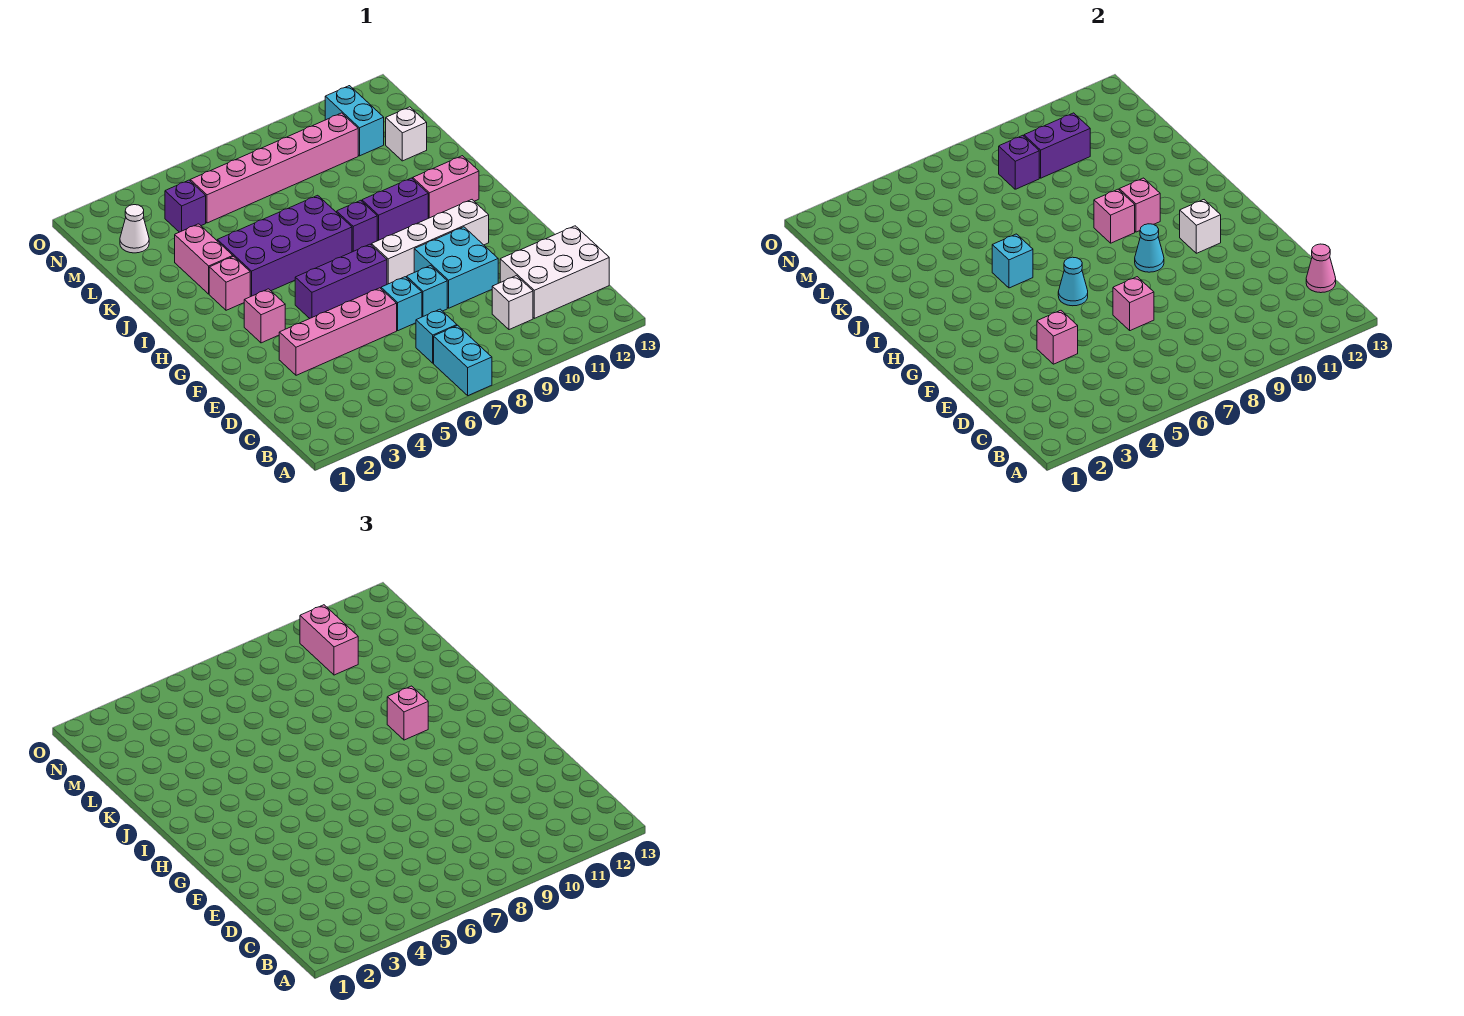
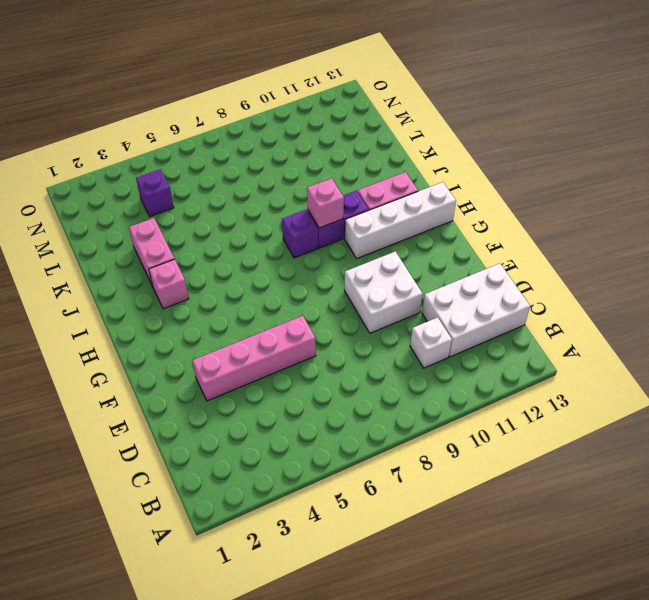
white 2x2 brick [344,251,423,333] -> cyan 2x2 brick [414,227,498,308]
white 1x4 brick [345,182,456,258] -> white 1x4 brick moved to [372,200,489,284]
none -> cyan 1x2 brick [434,325,492,396]
none -> cyan 1x1 brick [416,309,457,363]
none -> cyan 1x1 brick [381,277,422,331]
none -> cyan 1x1 brick [407,266,447,317]

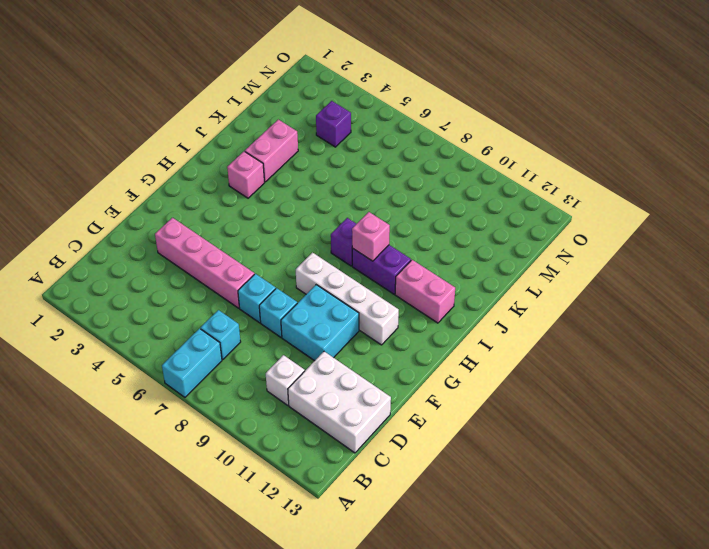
none -> pink 1x1 brick [244,289,285,343]
none -> purple 1x3 brick [295,244,387,318]
none -> purple 2x4 brick [217,195,352,297]
none -> white 1x1 brick [386,107,427,161]

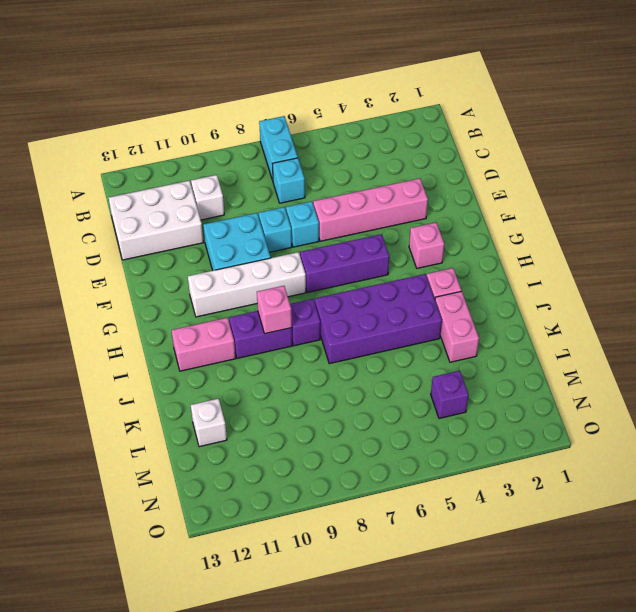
none -> white 1x1 cone [120,205,149,253]
none -> pink 1x6 brick [190,113,358,223]
none -> cyan 1x2 brick [325,86,384,156]
none -> pink 1x1 cone [1306,244,1336,293]

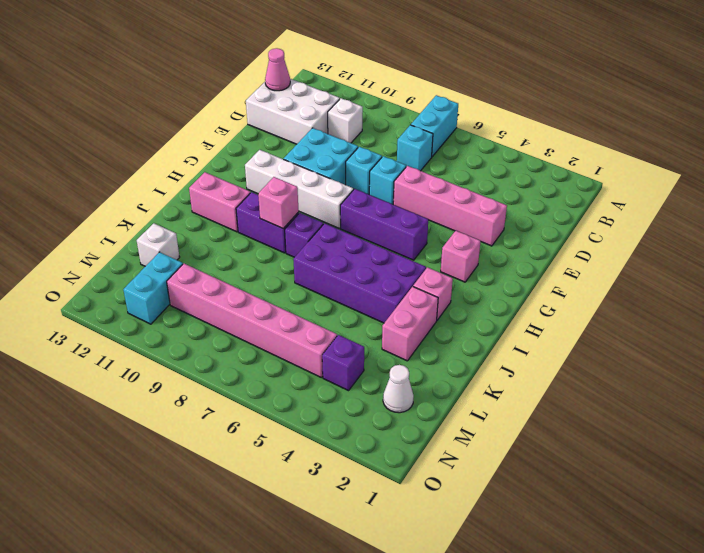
none -> pink 1x1 brick [1037,310,1078,364]
none -> pink 1x1 brick [1113,277,1154,331]
none -> cyan 1x1 cone [1058,257,1088,306]
none -> cyan 1x1 cone [1135,224,1164,272]

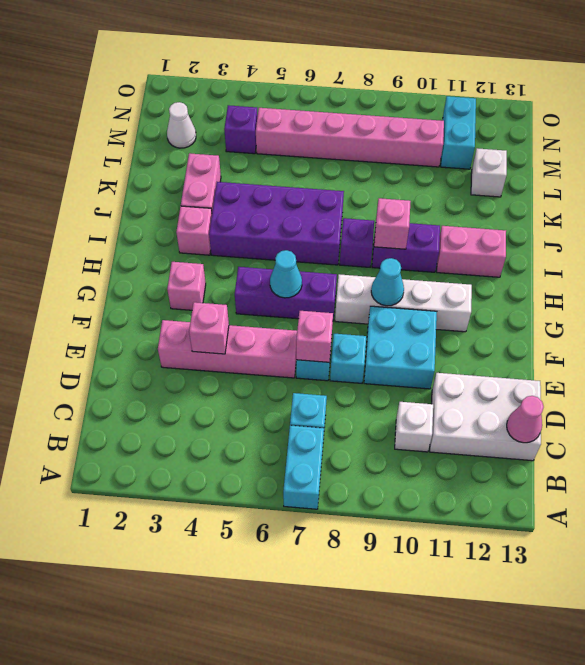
none -> white 1x1 brick [1180,200,1221,253]
none -> cyan 1x1 brick [992,234,1033,288]
none -> pink 1x1 brick [1119,178,1160,232]
none -> purple 1x1 brick [999,135,1039,189]

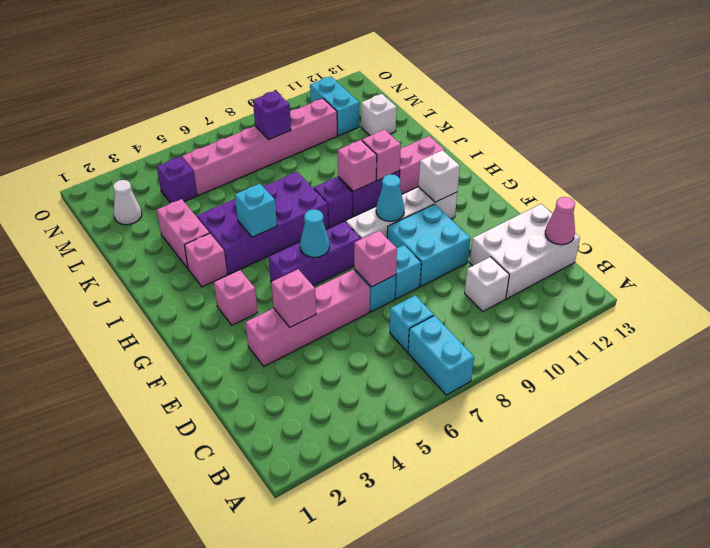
none -> purple 1x2 brick [1024,113,1090,178]
none -> pink 1x1 brick [387,686,428,740]
none -> pink 1x2 brick [300,605,358,675]

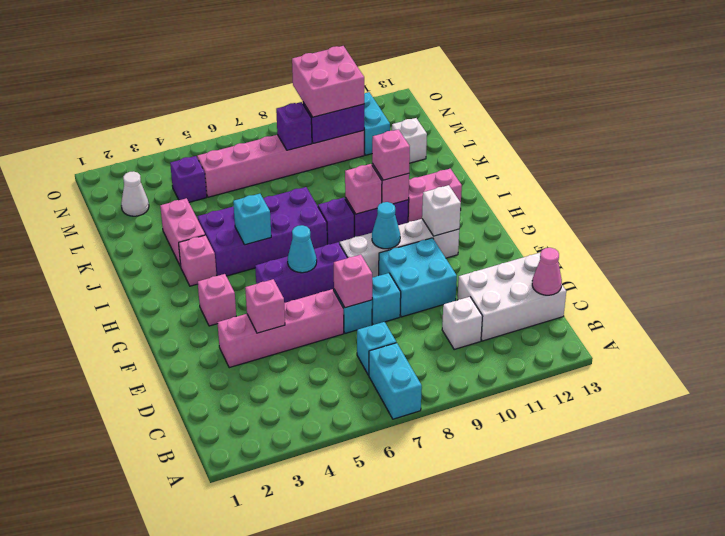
pink 2x2 brick [292,46,364,117] -> pink 1x2 brick [300,605,358,675]

